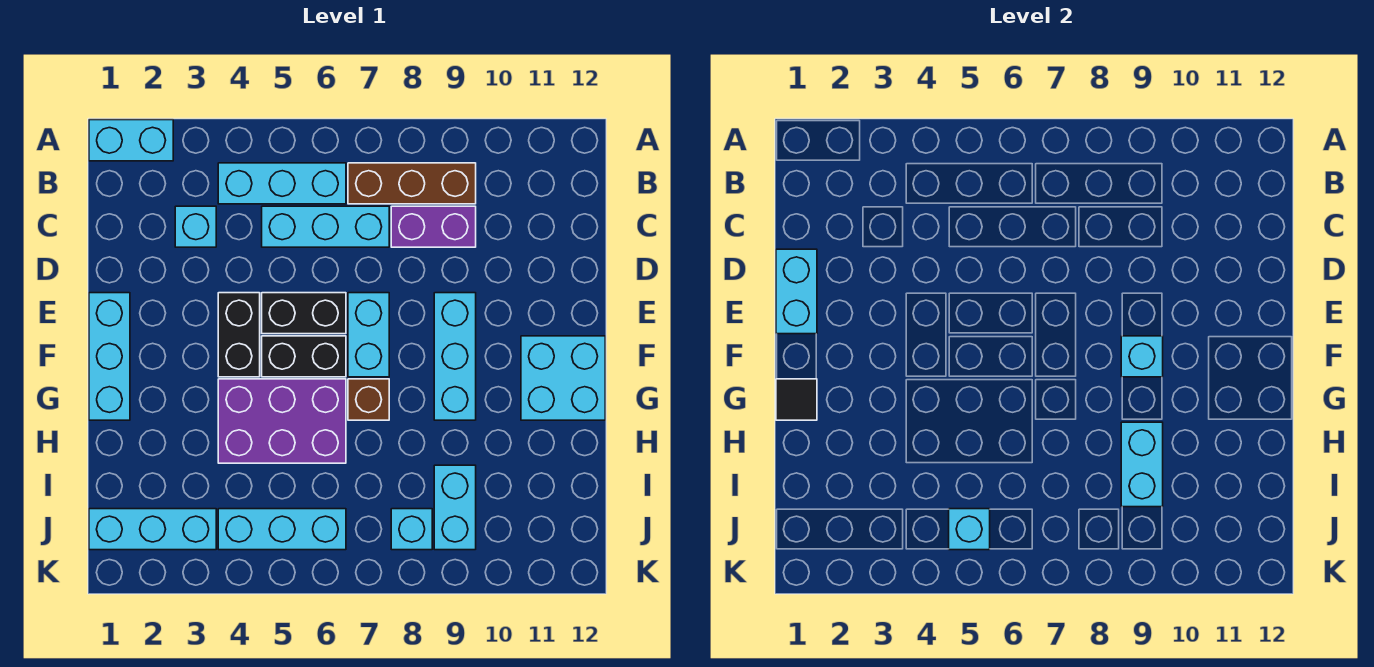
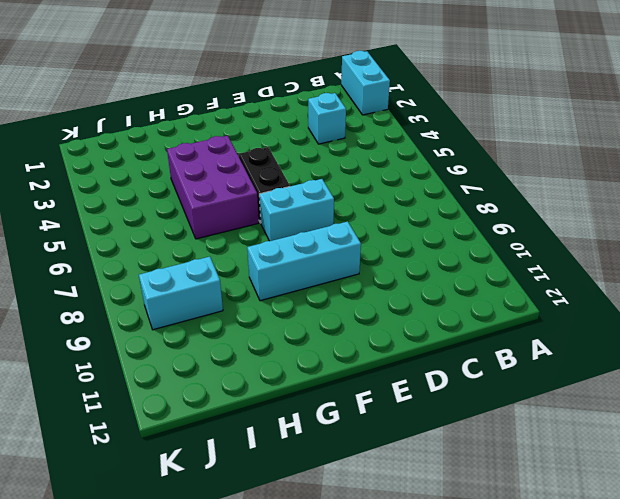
none -> cyan 1x3 brick [218,163,346,204]
none -> brown 1x3 brick [348,163,476,204]
none -> cyan 1x3 brick [262,206,389,247]

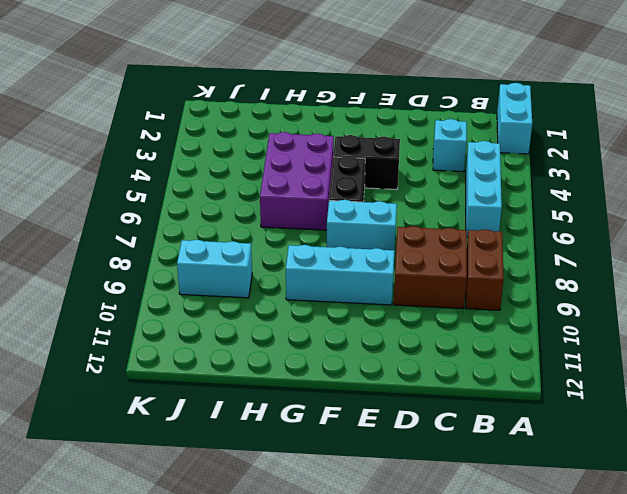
brown 1x2 brick [466,229,504,310] -> brown 1x3 brick [348,163,476,204]
brown 2x2 brick [394,226,467,309] -> purple 1x2 brick [391,206,476,247]
none -> cyan 1x3 brick [262,206,389,247]
none -> cyan 1x3 brick [89,293,130,420]
none -> black 1x2 brick [262,293,346,334]

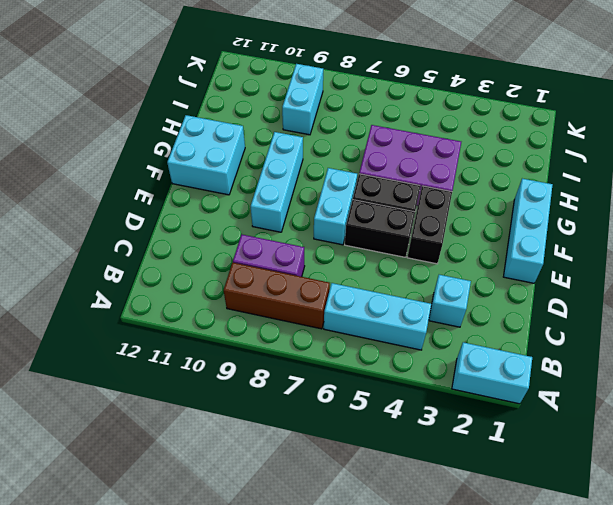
none -> cyan 1x3 brick [262,206,389,247]
none -> brown 1x1 brick [348,379,389,420]
none -> cyan 1x3 brick [89,509,216,550]

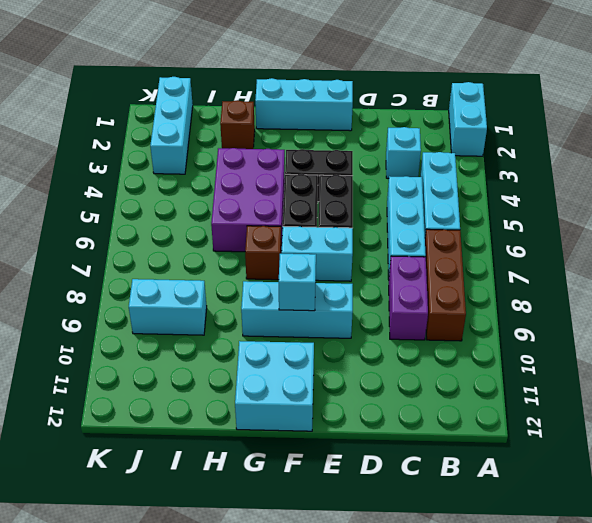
brown 1x1 brick [220,100,255,149] -> none
none -> cyan 1x3 brick [218,509,346,550]
none -> cyan 1x1 brick [391,509,432,550]
none -> cyan 1x2 brick [776,249,817,334]

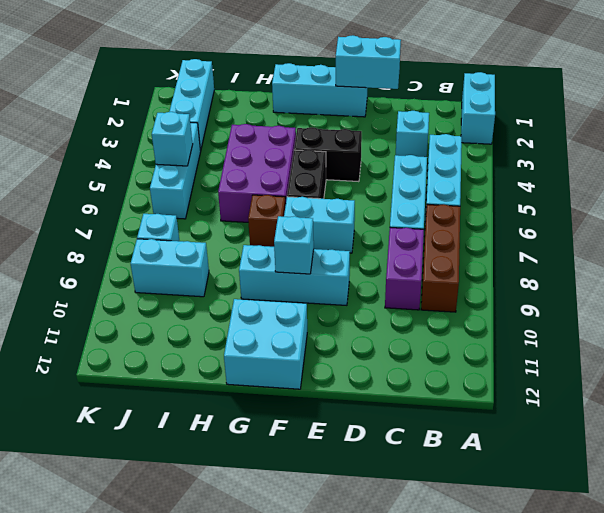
none -> black 1x2 brick [262,293,346,334]
none -> black 1x1 tile [776,379,817,420]
none -> cyan 1x2 brick [1121,422,1163,507]

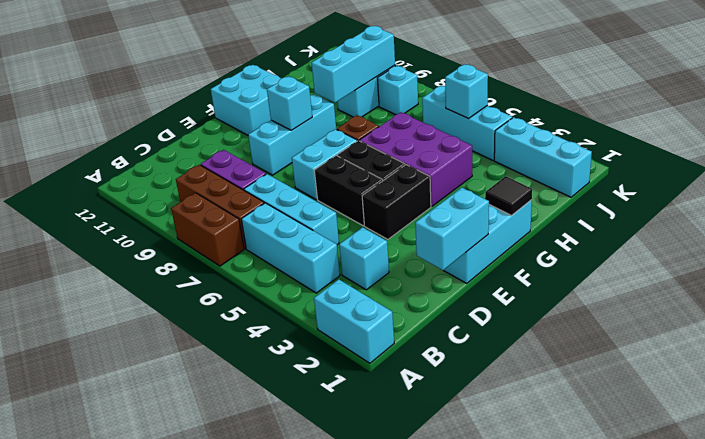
brown 1x2 brick [171,193,244,266] -> none
cyan 1x3 brick [312,26,395,103] -> cyan 1x2 brick [1121,422,1163,507]

